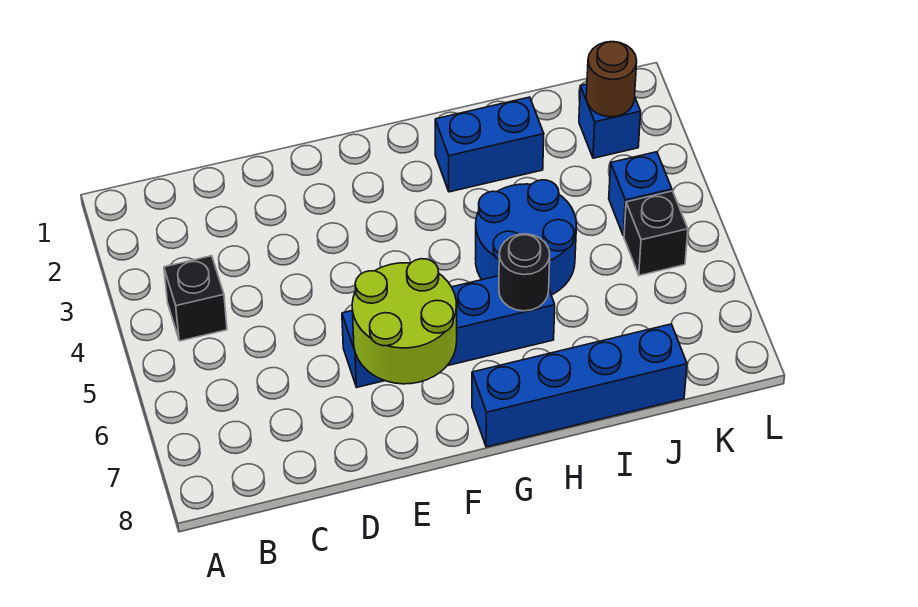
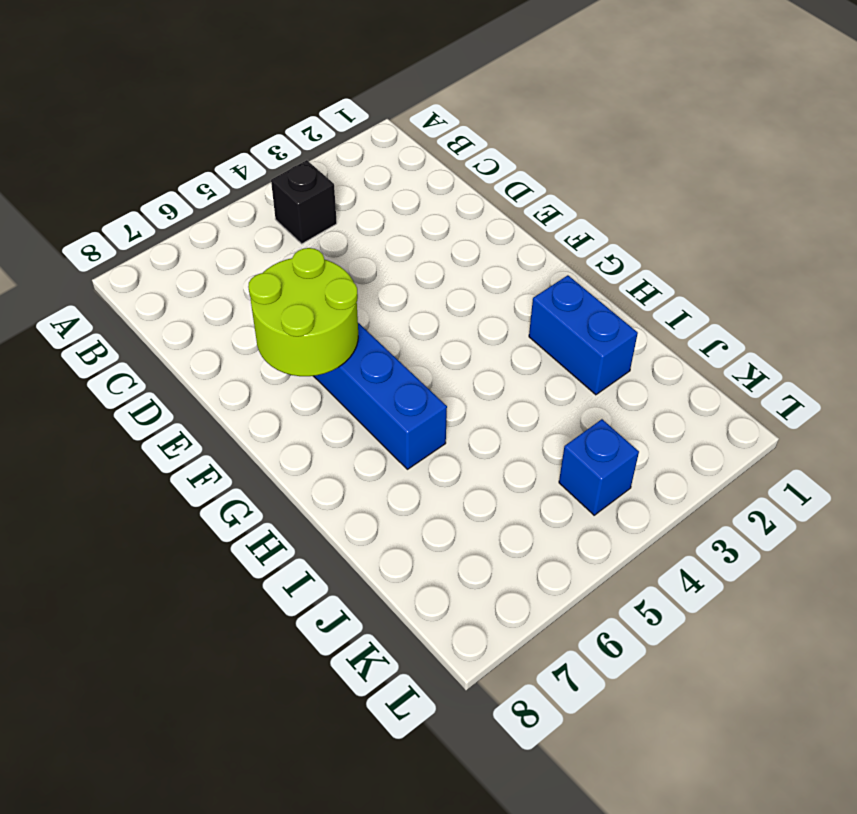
none -> blue 1x4 brick [472,324,687,447]
none -> blue 2x2 round brick [475,180,576,295]

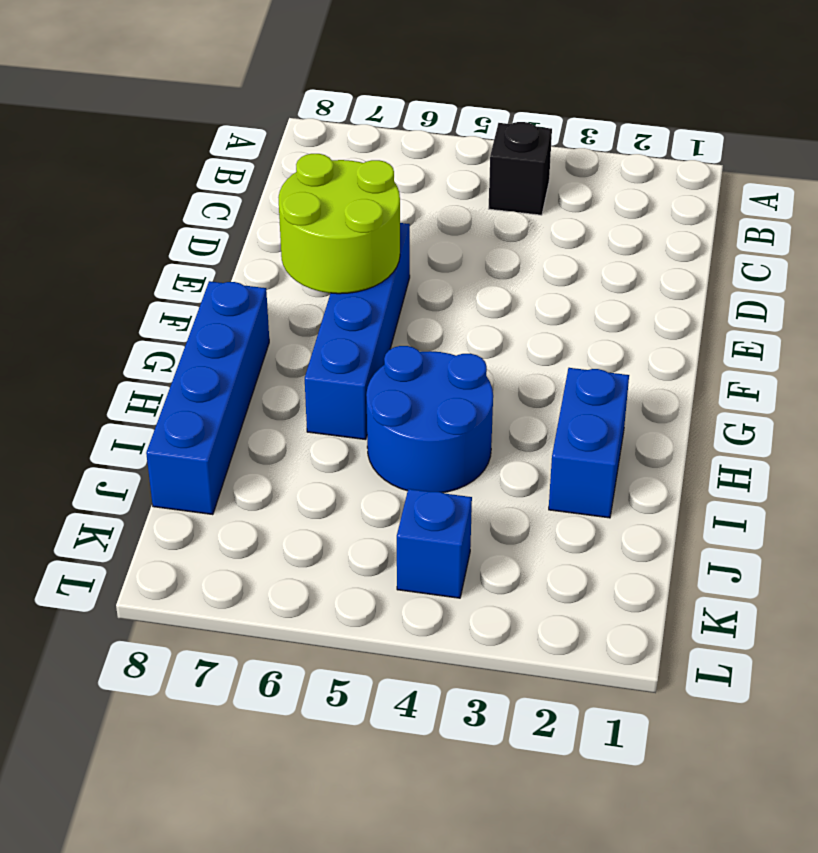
none -> blue 1x1 brick [579,84,641,158]
none -> black 1x1 brick [624,191,688,276]

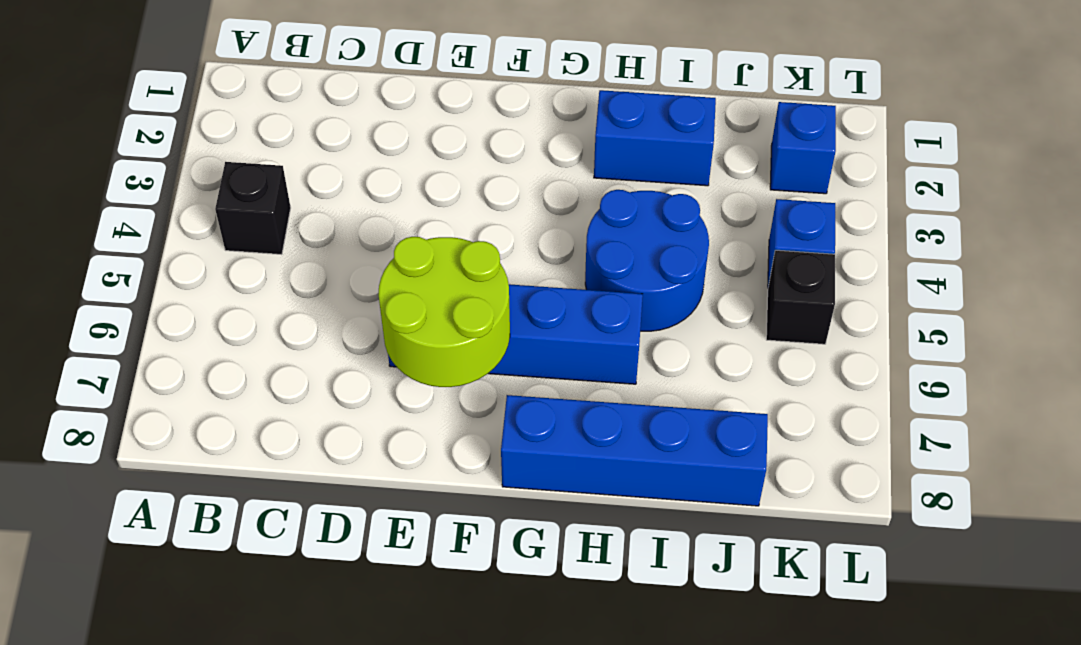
none -> black 1x1 round brick [499,234,550,311]
none -> brown 1x1 round brick [586,42,637,117]

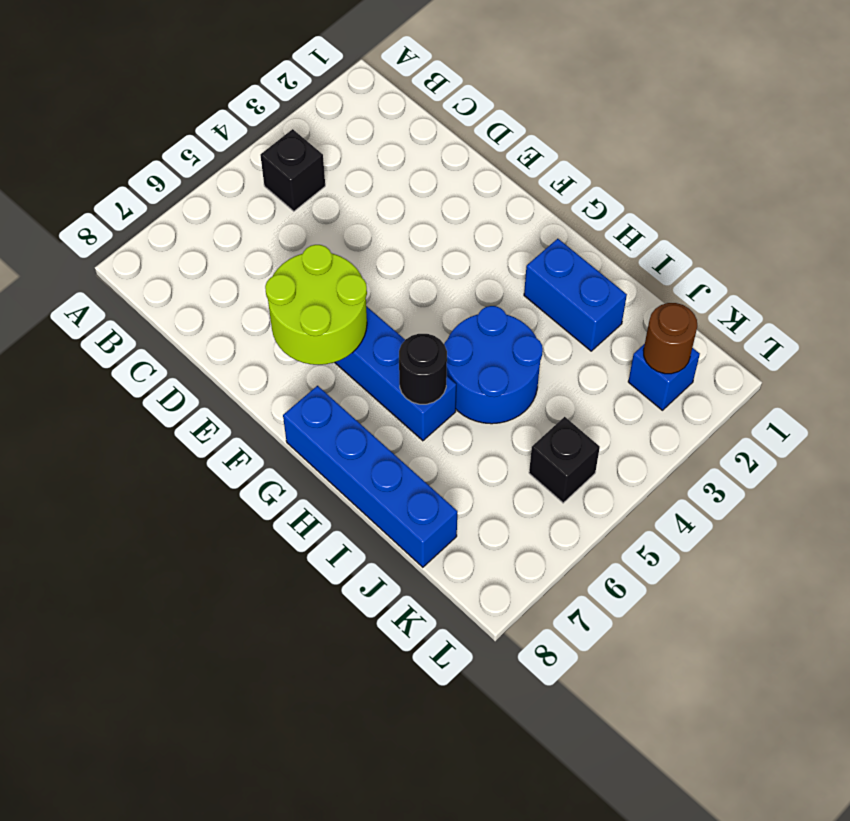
none -> blue 1x1 brick [609,152,672,236]

